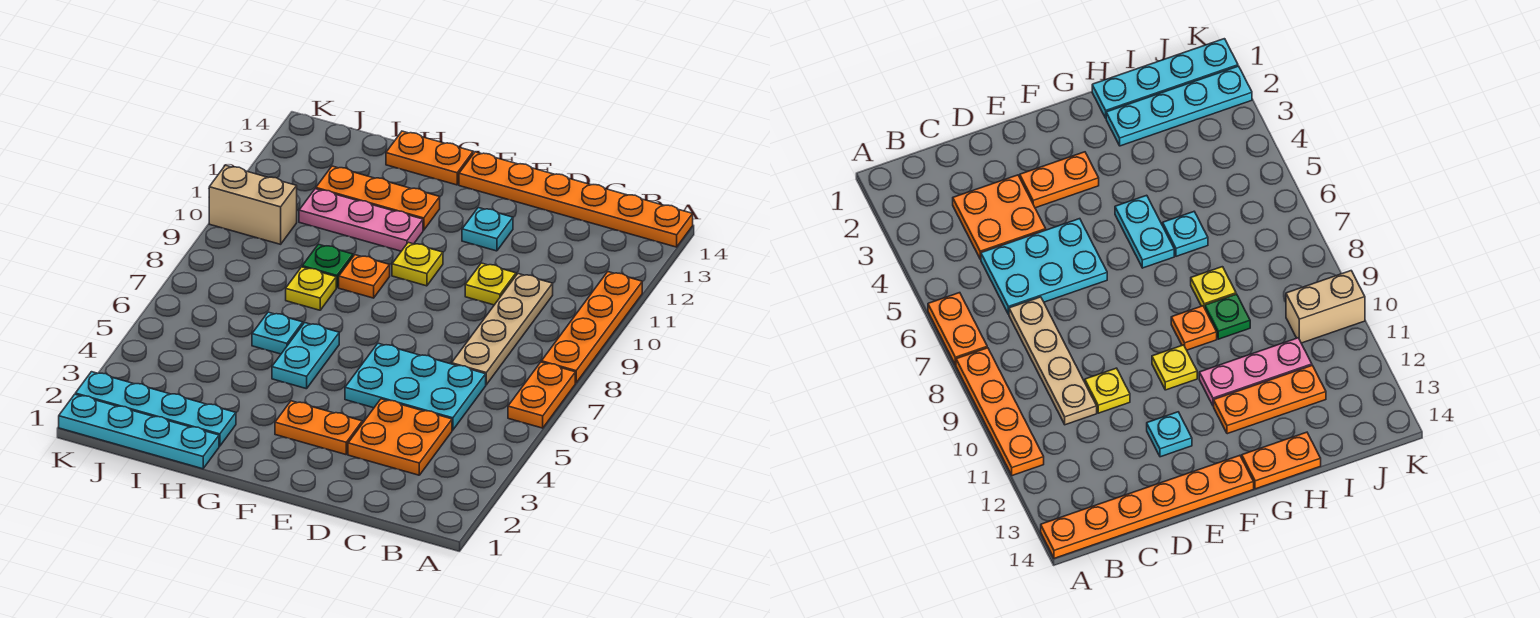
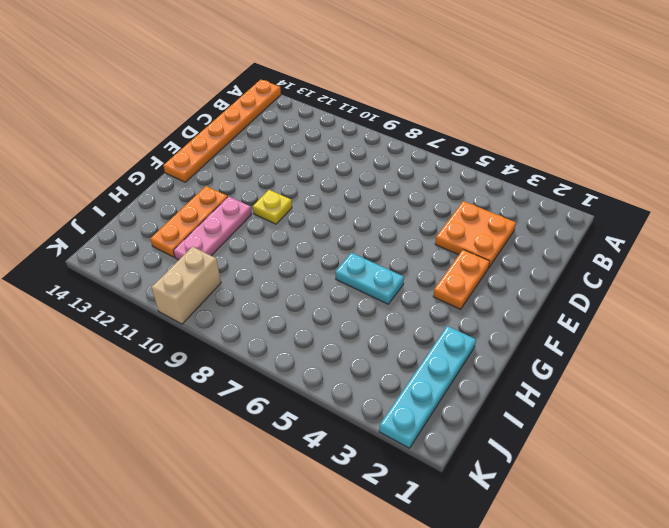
none -> orange 1x2 plate [508,362,575,428]
none -> orange 1x4 plate [541,272,642,383]
none -> cyan 2x3 plate [345,343,486,430]

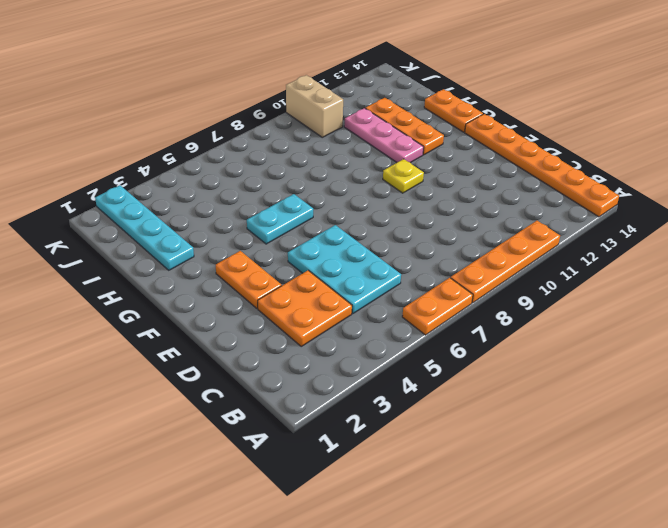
none -> tan 1x4 plate [452,274,553,385]
none -> yellow 1x1 plate [465,263,516,305]
none -> cyan 1x1 plate [462,208,513,251]

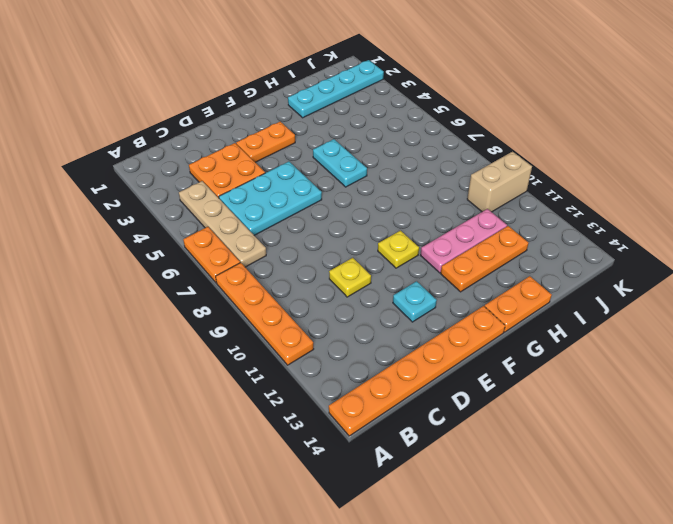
tan 1x4 plate [179,181,266,267] -> tan 1x4 plate moved to [452,274,553,385]
none -> orange 1x1 plate [339,255,390,298]
none -> cyan 1x4 plate [59,394,219,469]
none -> cyan 1x1 plate [252,312,303,354]

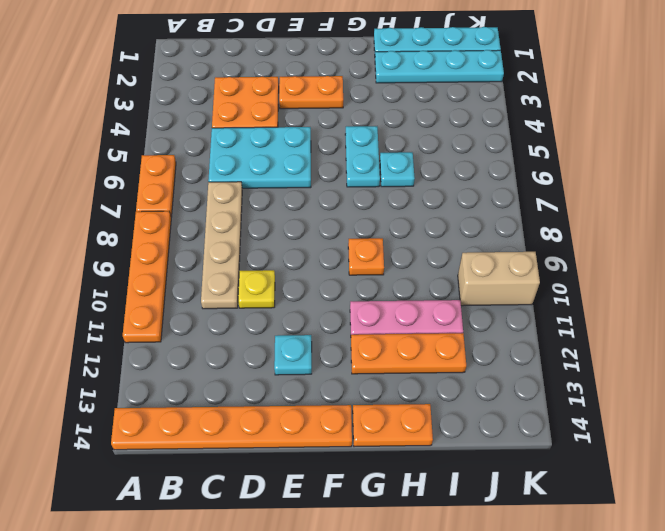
none -> yellow 1x1 plate [392,242,443,286]
none -> yellow 1x1 plate [286,267,336,310]
none -> green 1x1 plate [302,244,353,288]

